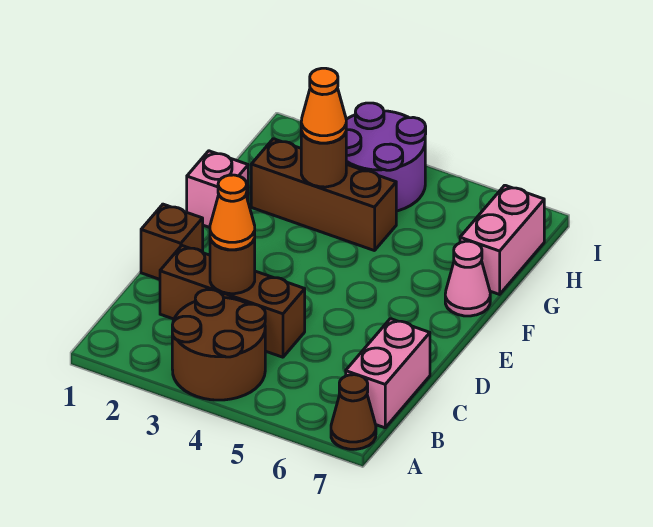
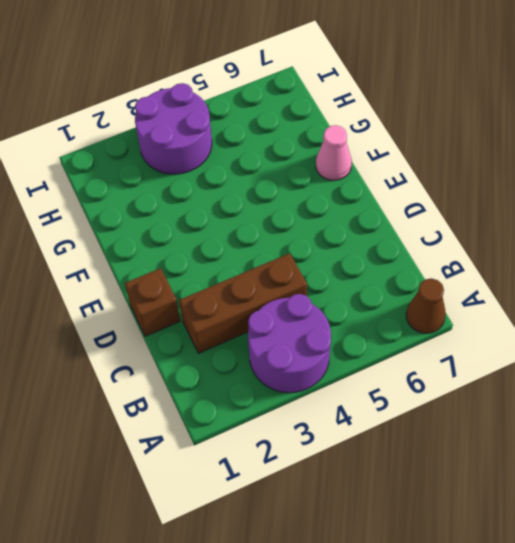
purple 2x2 round brick [248,294,331,393] -> brown 2x2 round brick [172,290,265,400]
none -> pink 1x2 brick [346,319,430,428]
none -> pink 1x1 brick [187,151,248,228]
none -> brown 1x3 brick [251,139,396,251]

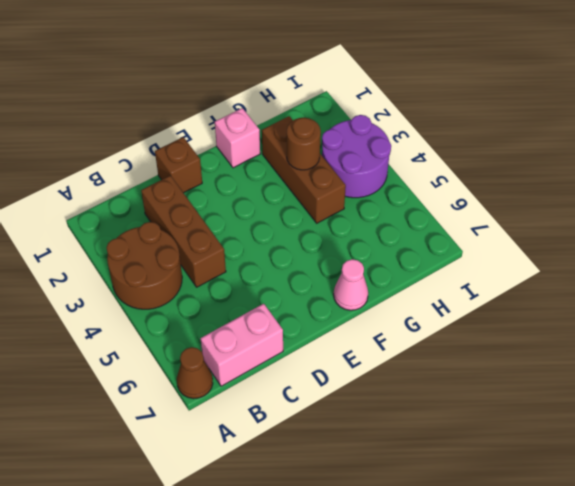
none -> pink 1x2 brick [460,185,544,294]
none -> brown 1x1 round brick [210,239,255,294]
none -> orange 1x1 cone [210,175,255,250]

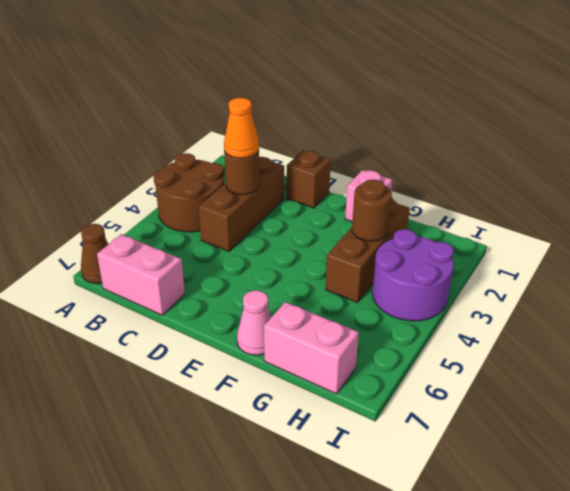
none -> orange 1x1 cone [301,68,346,143]

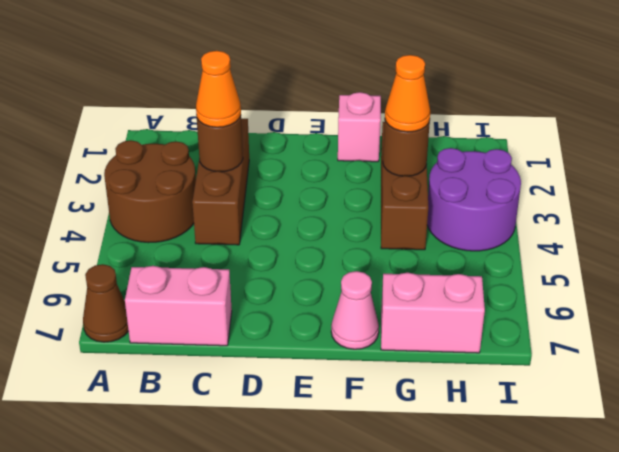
none -> brown 1x1 brick [141,204,203,279]

